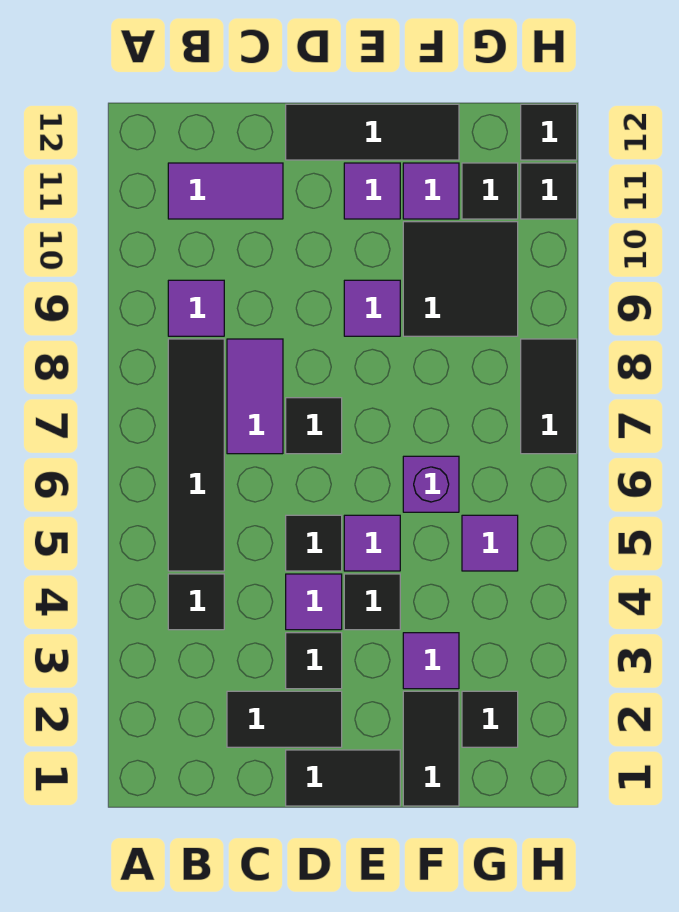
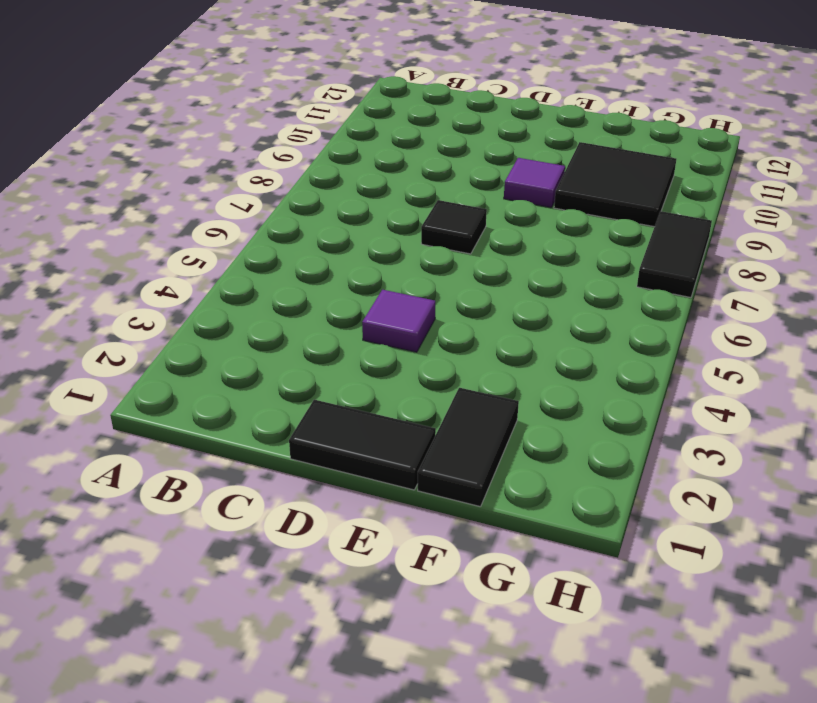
none -> black 1x1 tile [168,574,224,630]
none -> black 1x4 tile [168,339,224,571]
none -> purple 1x1 tile [168,280,224,336]

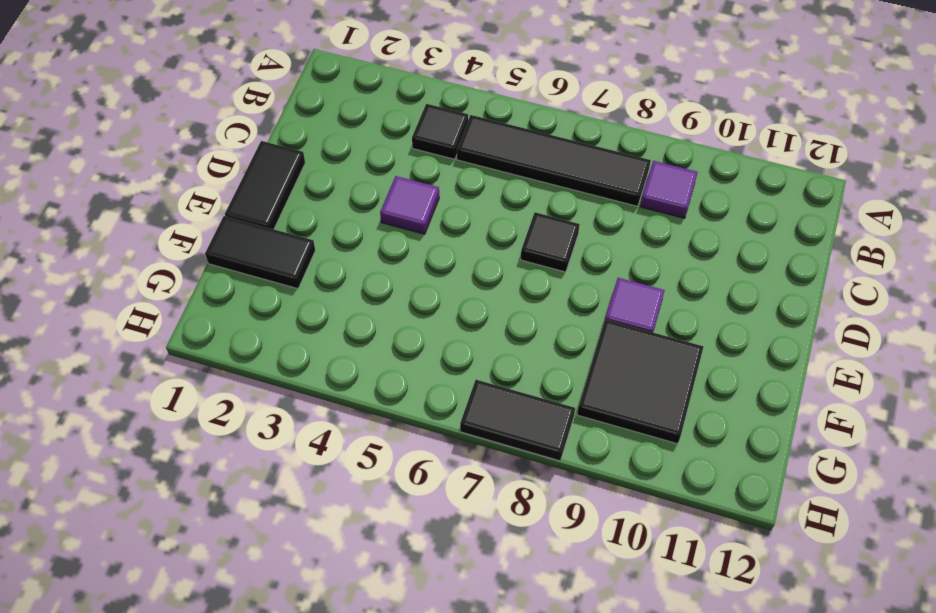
none -> purple 1x2 tile [168,163,283,219]
none -> black 1x2 tile [227,691,342,747]
none -> purple 1x2 tile [227,339,283,454]

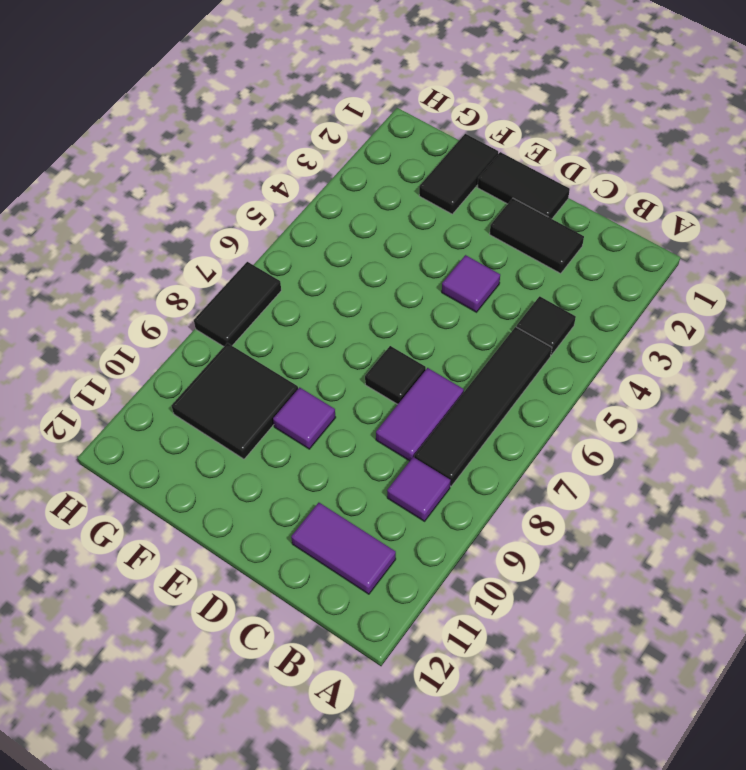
none -> black 1x1 tile [286,633,342,689]
none -> black 1x1 tile [286,515,342,571]
none -> black 1x3 tile [286,104,459,160]

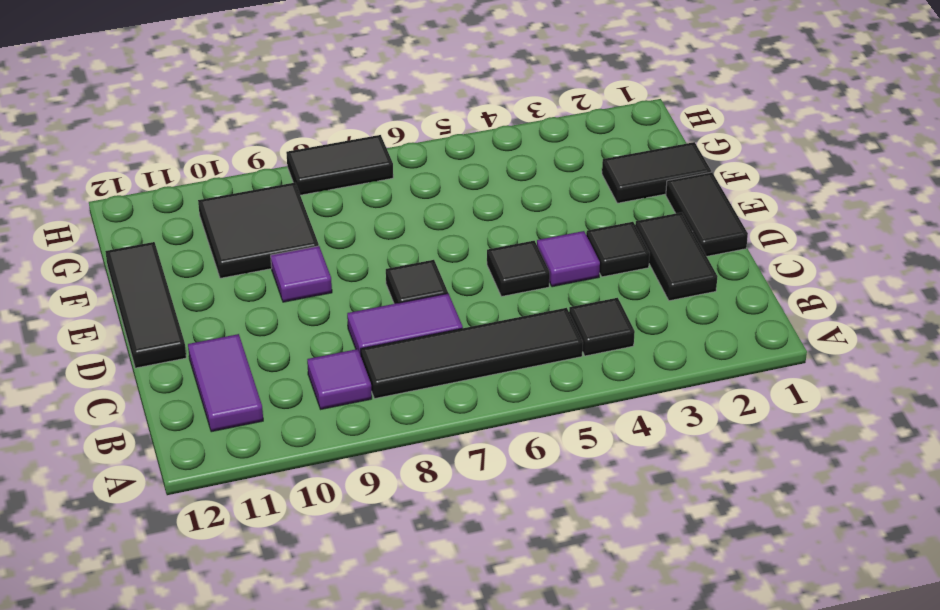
none -> black 1x1 tile [344,574,400,630]
none -> purple 1x1 tile [344,515,400,571]
none -> purple 1x1 tile [344,163,400,219]

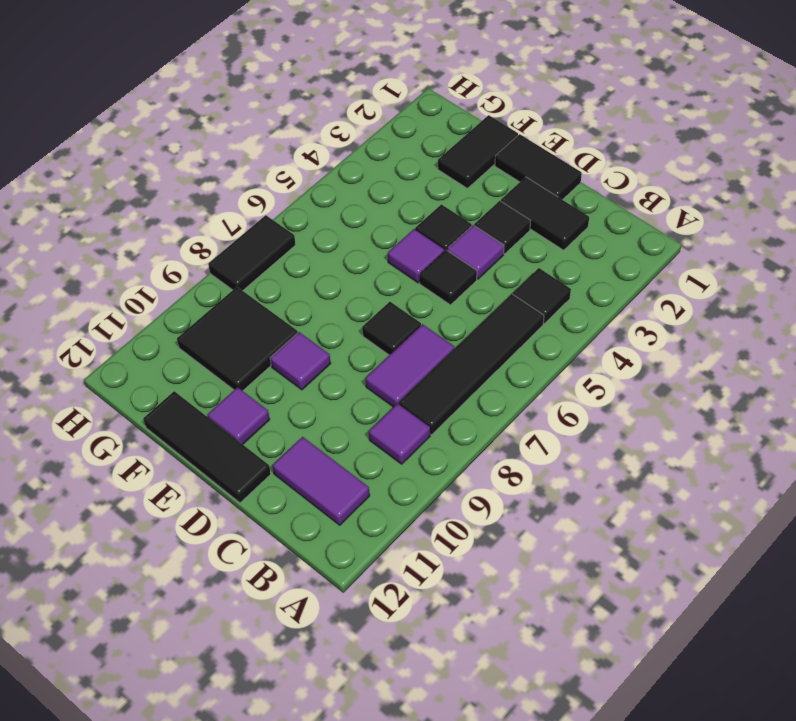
none -> purple 1x1 tile [403,633,459,689]
none -> purple 1x1 brick [403,456,459,512]
none -> purple 1x1 tile [403,163,459,219]

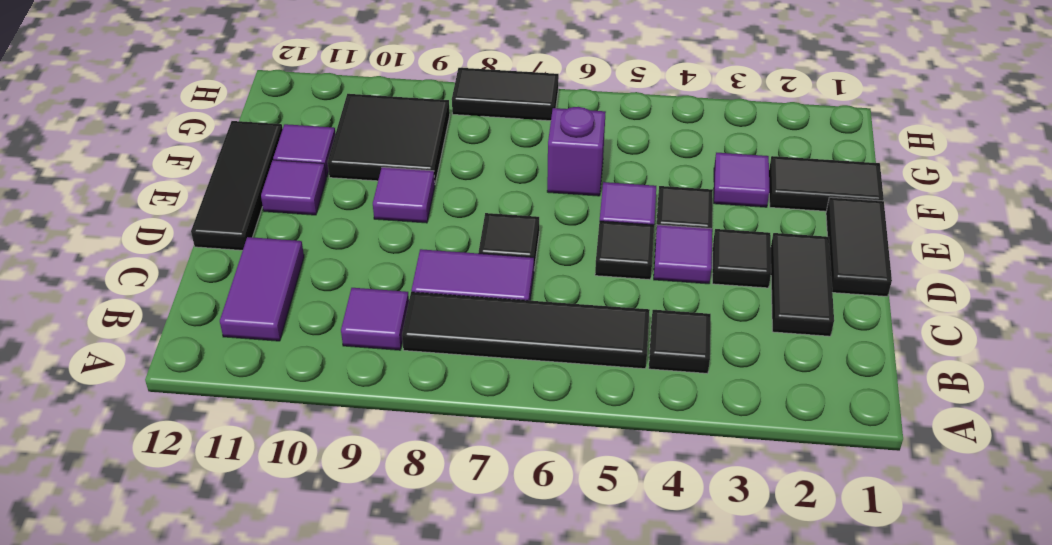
none -> black 1x1 tile [462,691,518,747]
none -> purple 1x1 tile [462,515,518,571]
none -> black 1x1 tile [462,163,518,219]

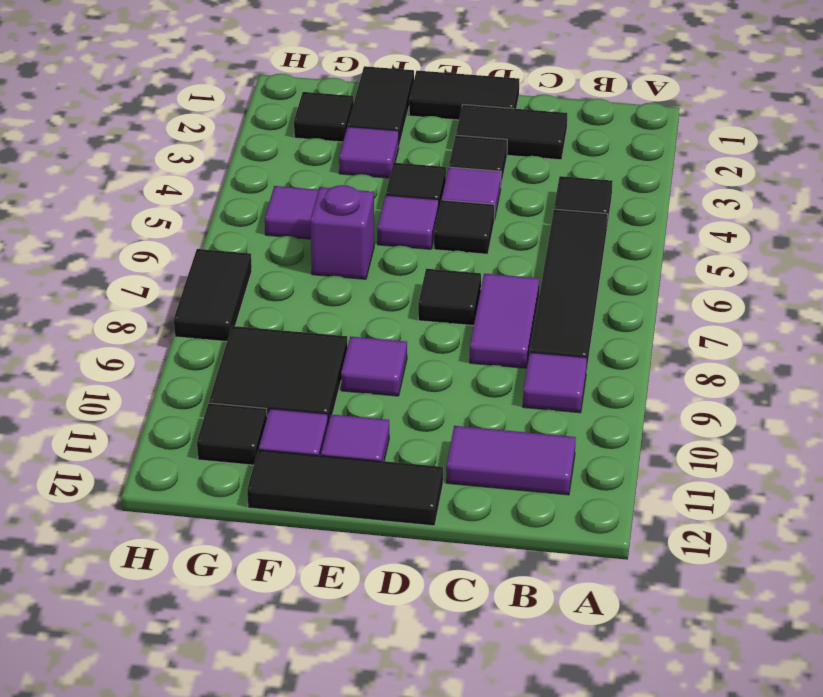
none -> black 1x1 tile [521,163,577,219]
none -> black 1x1 tile [521,104,577,160]

